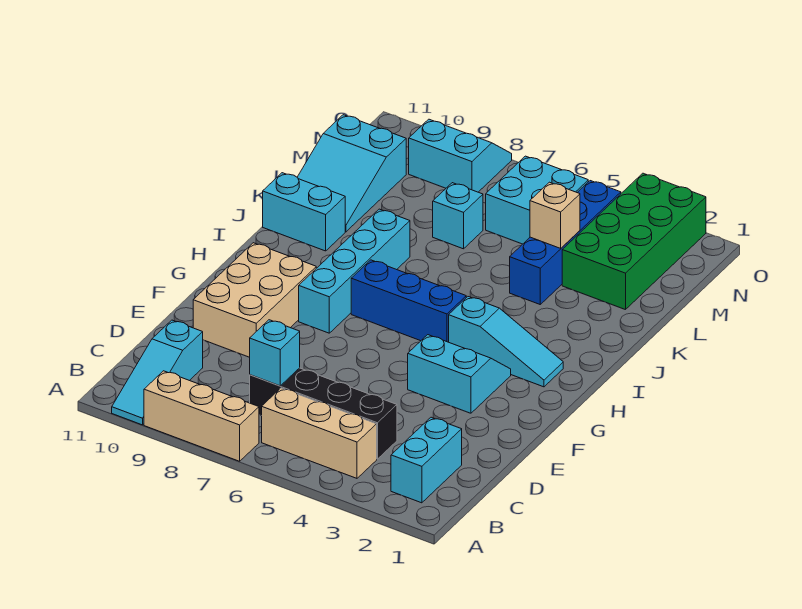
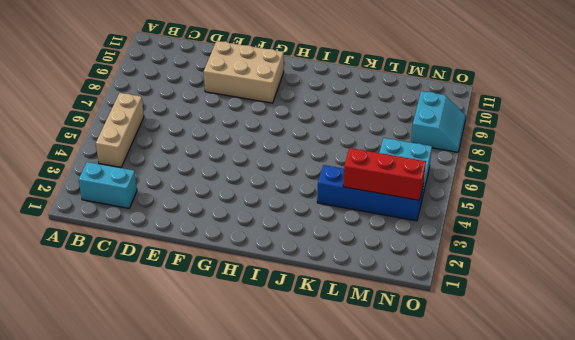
red 1x3 brick [343,148,426,200] -> tan 1x1 brick [530,182,580,248]
none -> tan 1x3 brick [144,371,259,461]
none -> cyan 1x3 slope [112,320,203,425]
none -> black 1x4 brick [250,368,397,459]

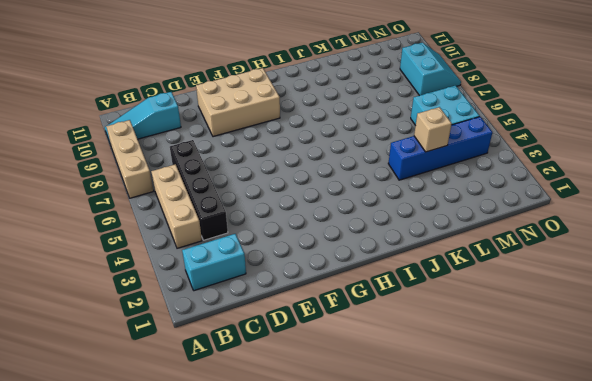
none -> cyan 2x2 slope [408,335,511,413]
none -> cyan 1x4 brick [299,209,410,333]
none -> cyan 1x3 slope [449,297,563,387]

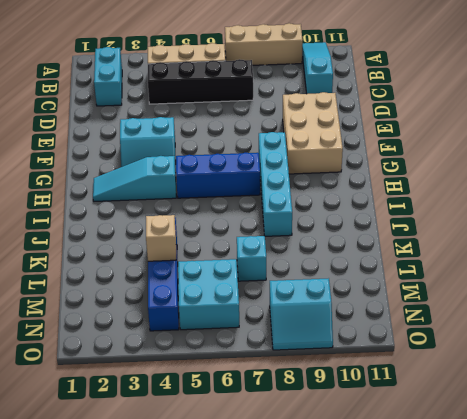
none -> cyan 1x2 brick [263,173,345,251]
none -> cyan 2x3 slope [297,115,406,232]
none -> green 2x4 brick [562,173,706,310]

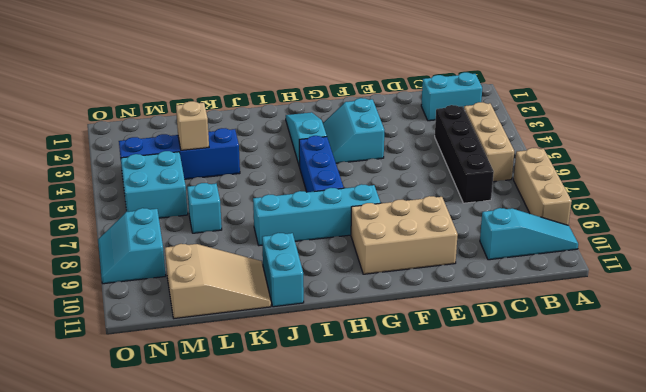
tan 2x3 slope [165,244,271,318] -> cyan 2x3 slope [297,115,406,232]
none -> green 2x4 brick [562,173,706,310]
none -> cyan 1x1 brick [250,320,300,386]

